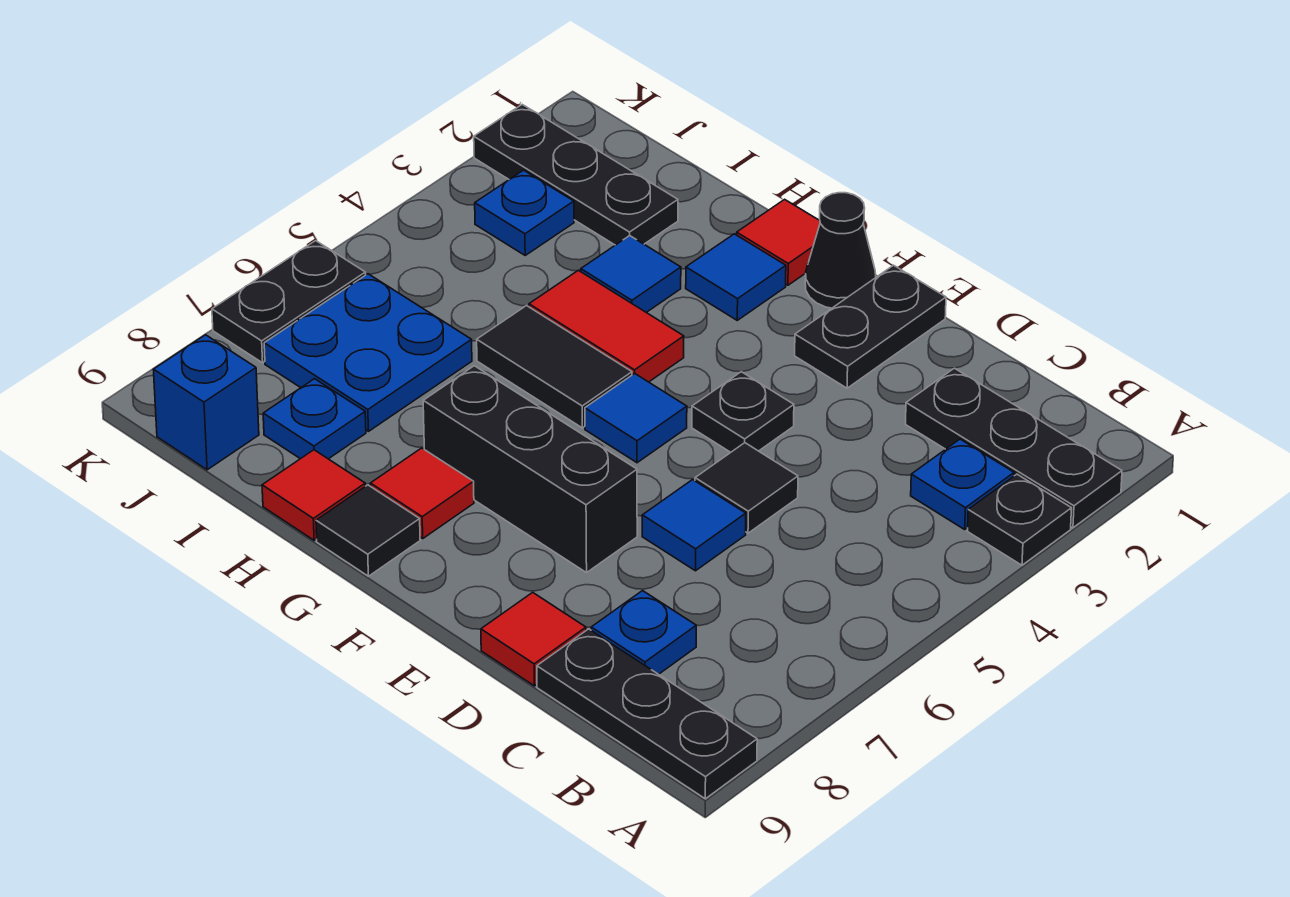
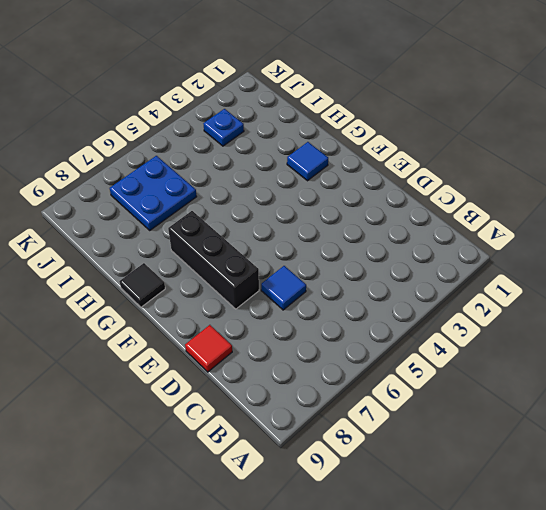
none -> black 1x3 plate [906,368,1122,528]
none -> black 1x1 plate [968,474,1072,565]
none -> black 1x3 plate [537,629,757,799]

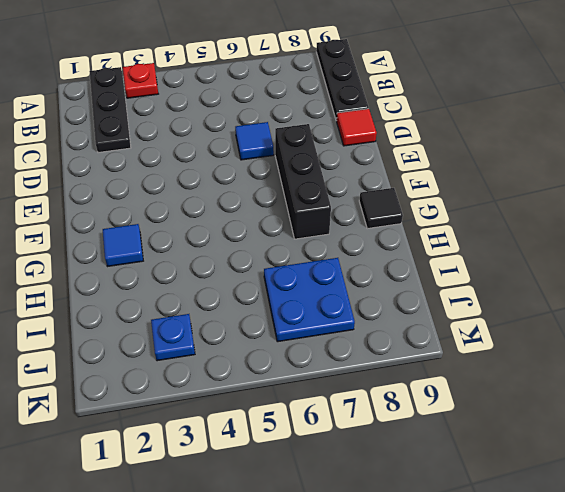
red 1x1 plate [123,63,158,98] -> black 1x1 plate [968,474,1072,565]
none -> blue 1x1 plate [911,439,1014,529]
none -> blue 1x1 plate [591,591,696,674]
none -> black 1x1 tile [695,443,798,533]

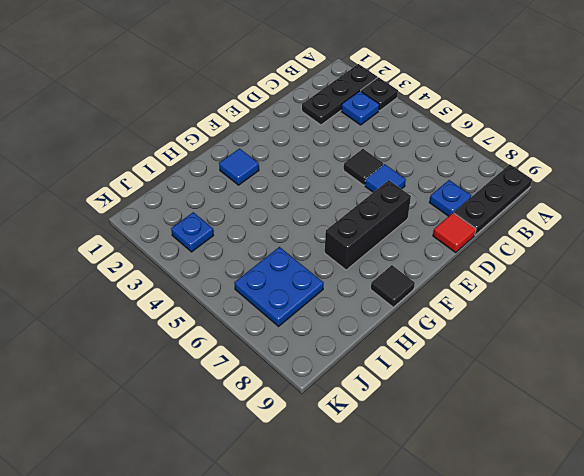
none -> black 1x2 plate [795,265,946,388]
none -> black 1x1 plate [692,372,794,452]
none -> black 1x1 cone [805,193,876,308]

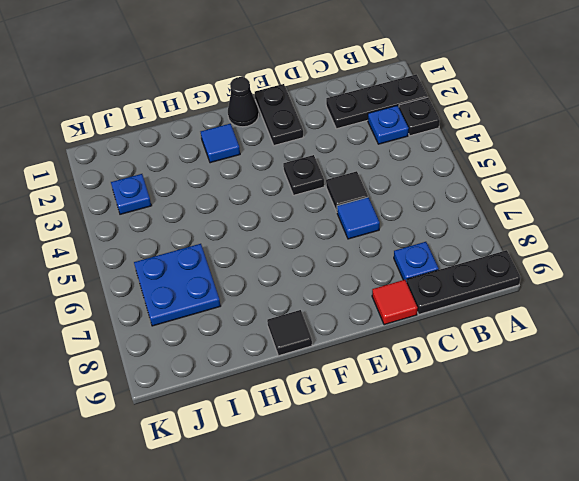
none -> black 1x3 brick [423,366,637,573]
none -> blue 1x1 tile [585,373,687,463]
none -> red 1x1 tile [737,199,820,285]

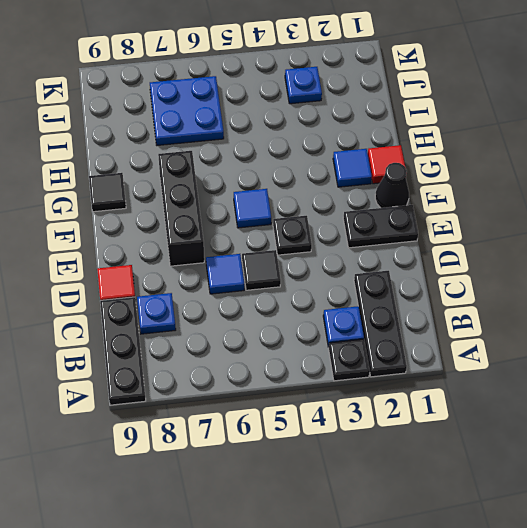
none -> red 1x2 tile [529,270,684,382]
none -> black 1x2 tile [477,306,632,428]
none -> red 1x1 tile [370,448,474,538]

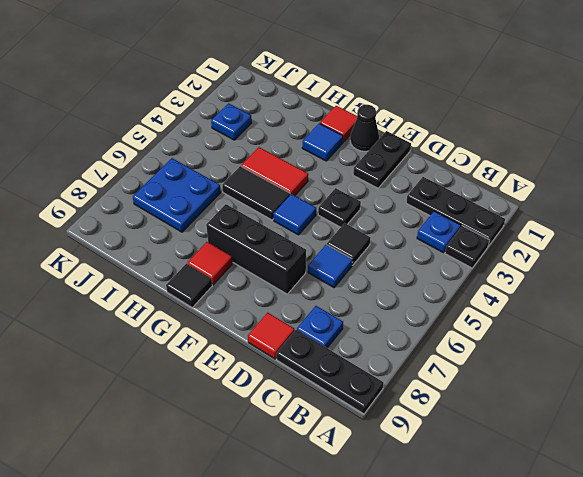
none -> blue 1x1 tile [581,236,681,312]
none -> red 1x1 tile [262,450,365,540]
none -> black 1x3 plate [474,105,678,245]

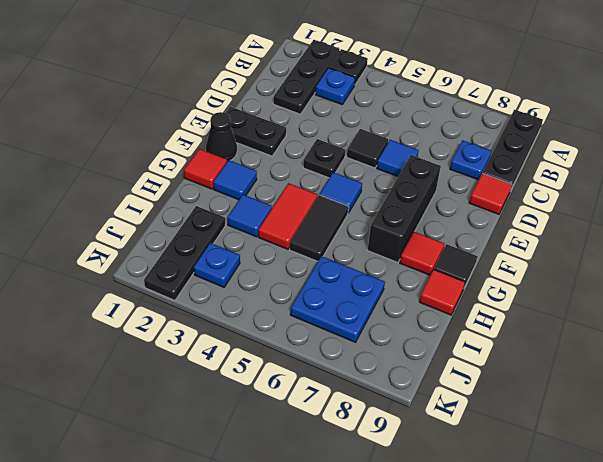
none -> blue 1x1 plate [263,379,366,459]
none -> blue 1x1 brick [153,335,259,470]
none -> black 1x2 plate [212,241,366,363]

